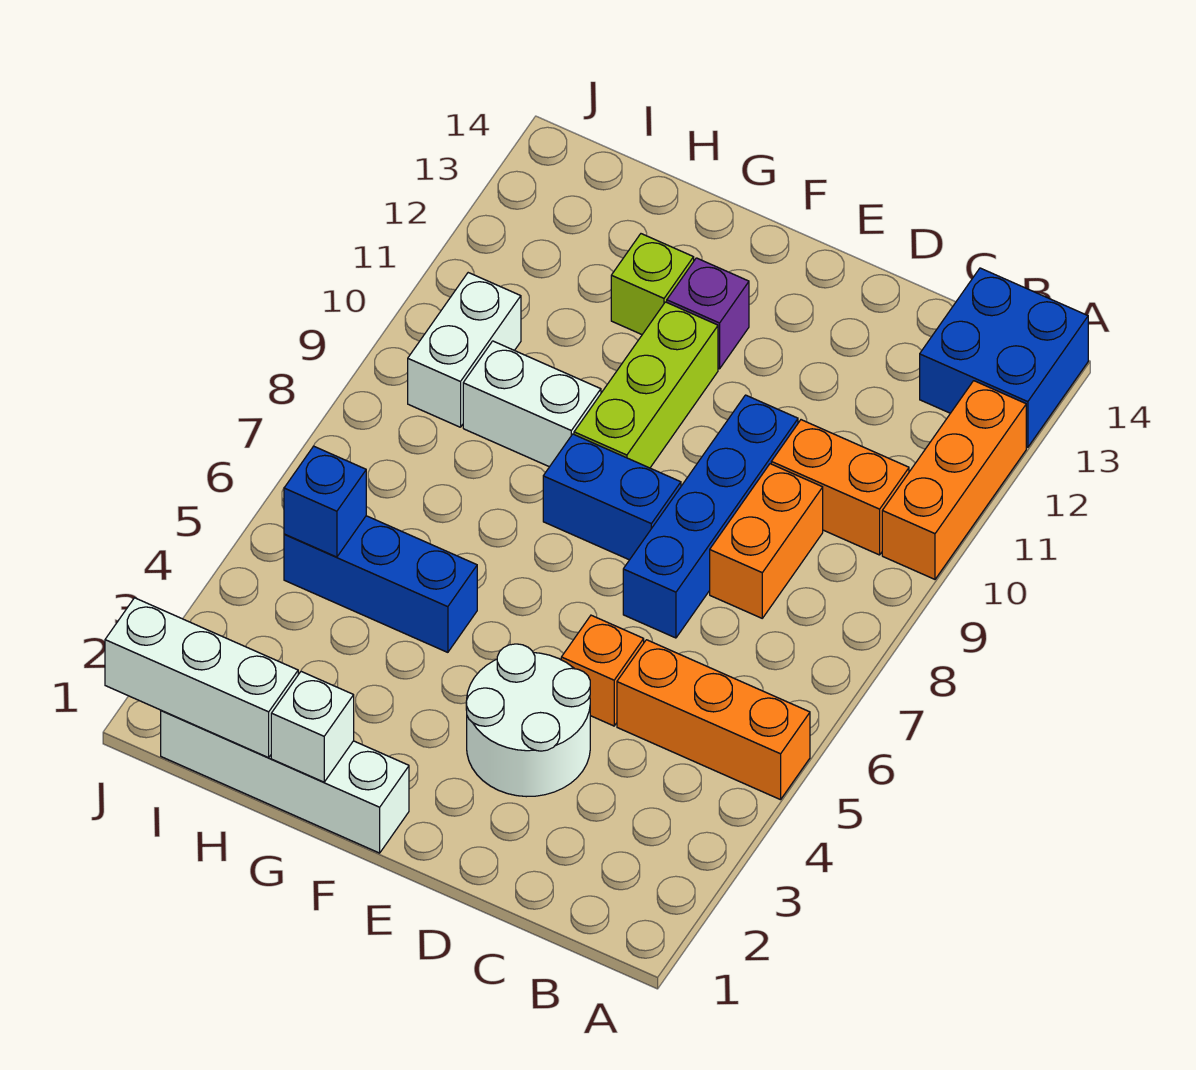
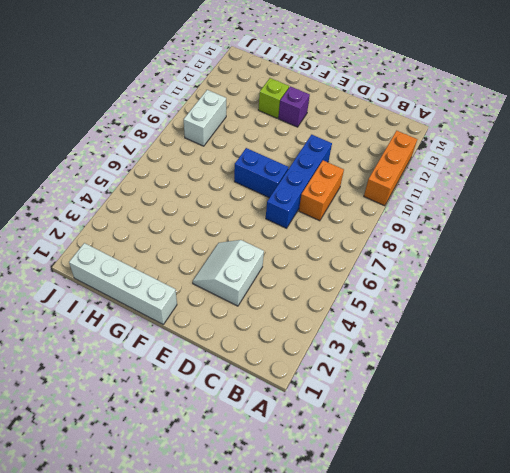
white 2x2 slope [193,240,264,306] -> white 2x2 round brick [466,644,590,797]
none -> orange 1x3 brick [617,640,810,800]
none -> blue 2x2 brick [920,268,1088,447]
none -> orange 1x2 brick [771,420,909,555]

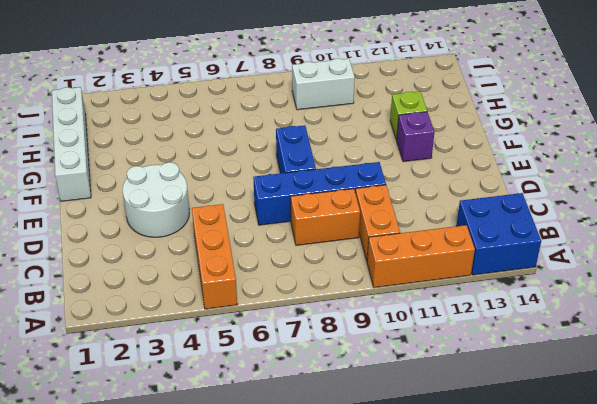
none -> orange 1x1 brick [561,615,644,726]
none -> lime 1x3 brick [574,302,718,468]
none -> blue 1x3 brick [284,516,477,652]

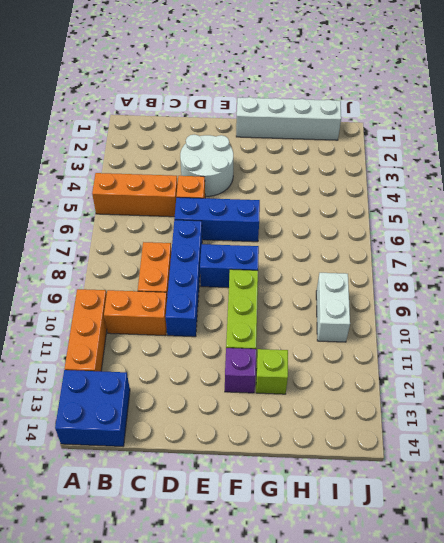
blue 1x3 brick [174,197,260,242] -> blue 1x3 brick moved to [284,516,477,652]
none -> white 1x2 brick [463,341,601,467]
none -> white 1x1 brick [271,672,354,782]
none -> white 1x3 brick [105,598,298,758]

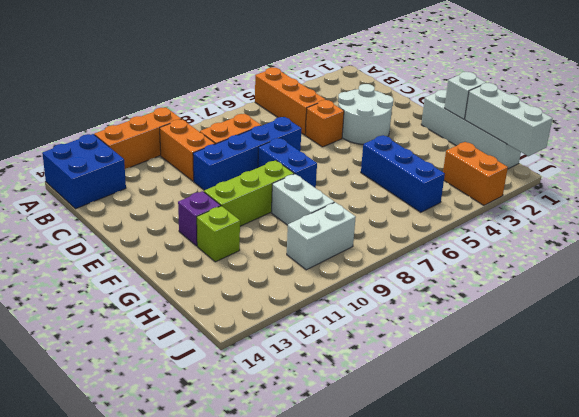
orange 1x2 brick [443,142,508,205] -> none
none -> blue 1x1 brick [284,446,366,557]

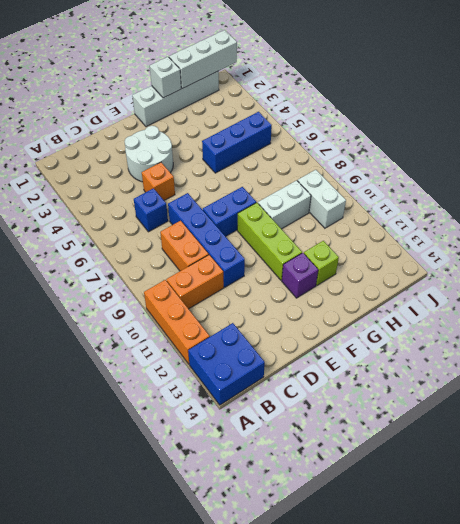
blue 1x1 brick [134,188,168,232] -> blue 1x1 brick moved to [284,446,366,557]
none -> orange 1x3 brick [617,640,810,800]

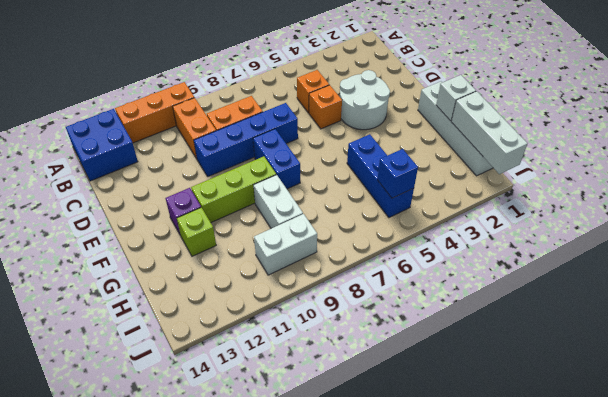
orange 1x1 brick [297,70,329,113] -> orange 1x3 brick [617,640,810,800]

